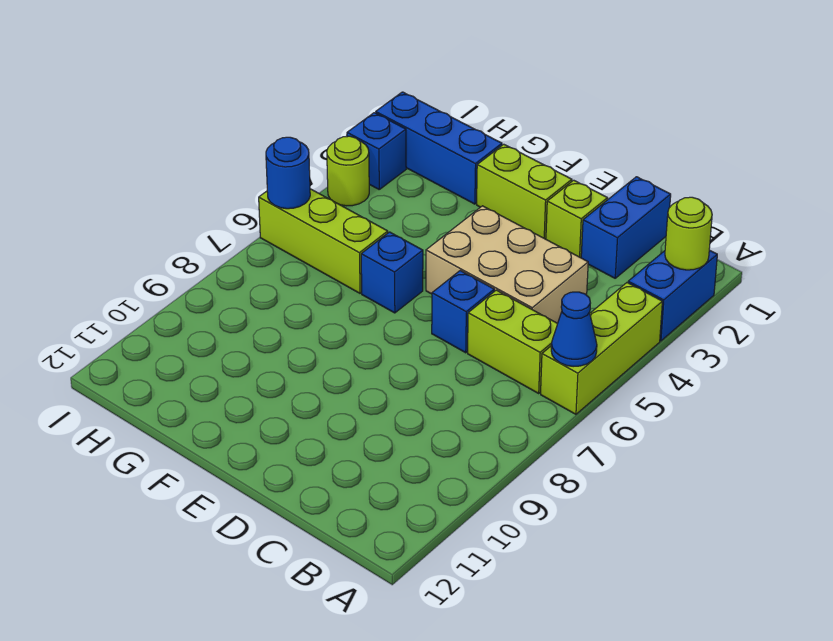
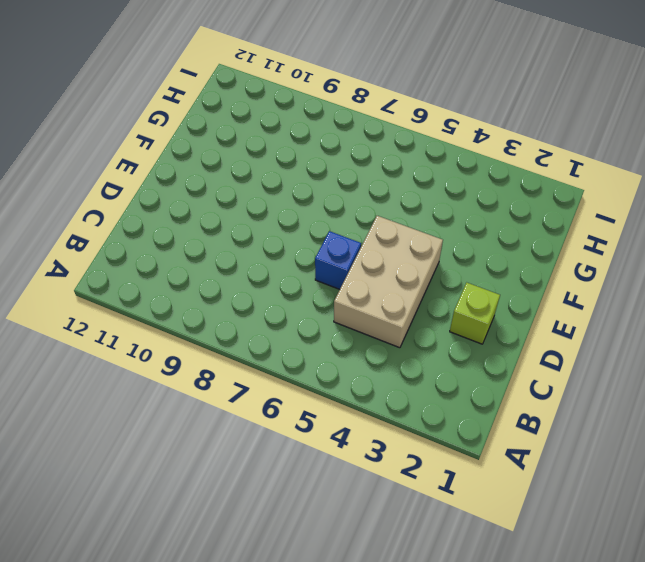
none -> blue 1x2 brick [628,250,717,341]
none -> lime 1x3 brick [541,283,662,414]
none -> lime 1x2 brick [468,290,558,393]

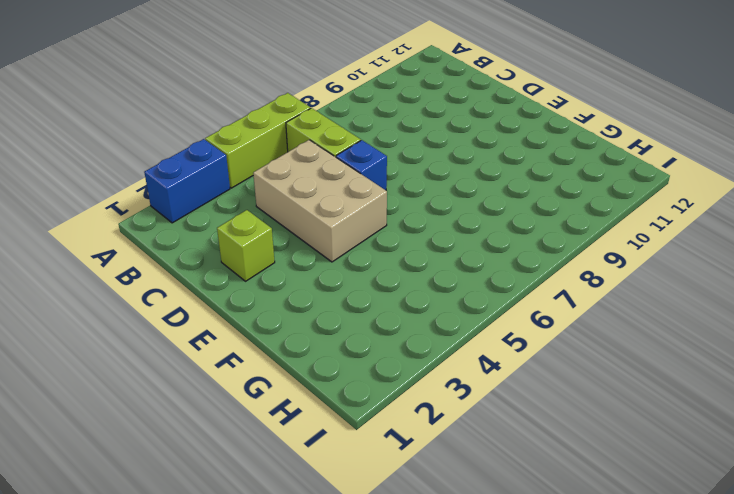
none -> blue 1x2 brick [581,177,671,278]
none -> lime 1x2 brick [477,144,572,239]
none -> blue 1x1 brick [361,232,423,313]

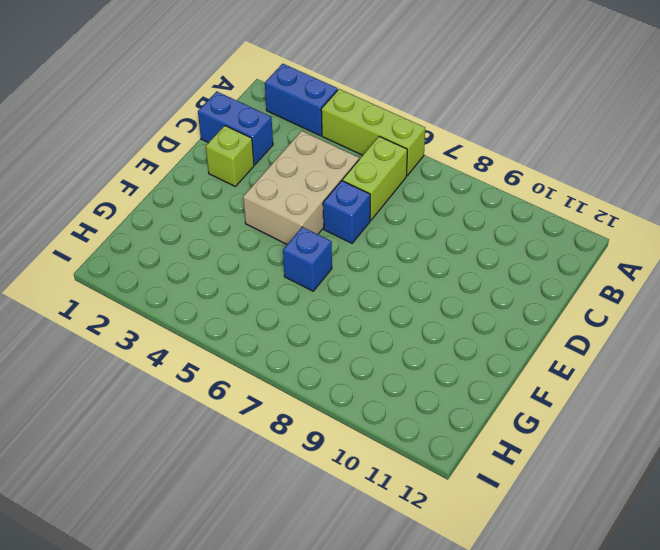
none -> lime 1x2 brick [477,144,572,239]
none -> blue 1x3 brick [376,92,502,204]
none -> lime 1x3 brick [259,189,388,293]

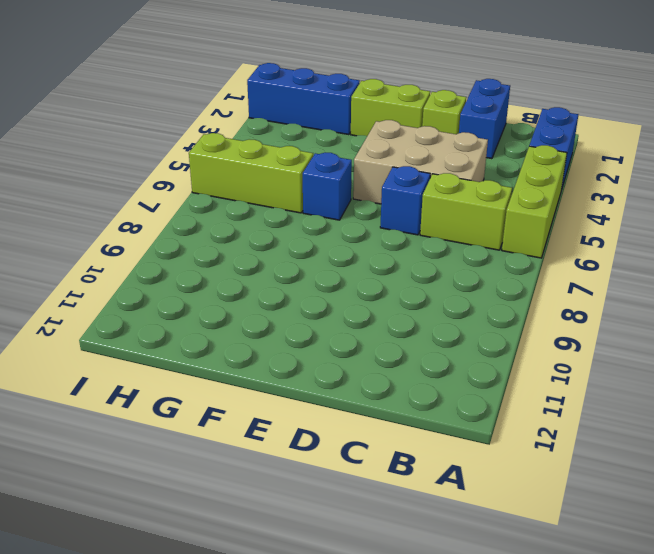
none -> blue 1x1 brick [347,113,406,189]
none -> lime 1x1 round brick [327,136,369,206]
none -> lime 1x1 round brick [665,197,712,270]

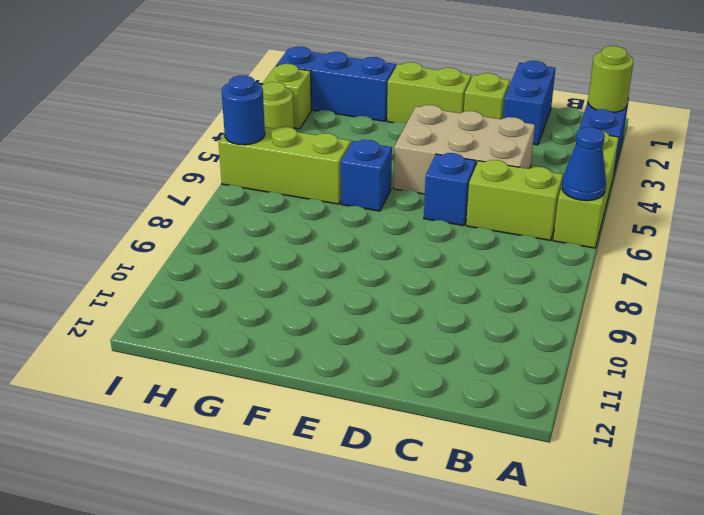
lime 1x1 brick [263,64,311,129] -> blue 1x1 brick [347,113,406,189]

